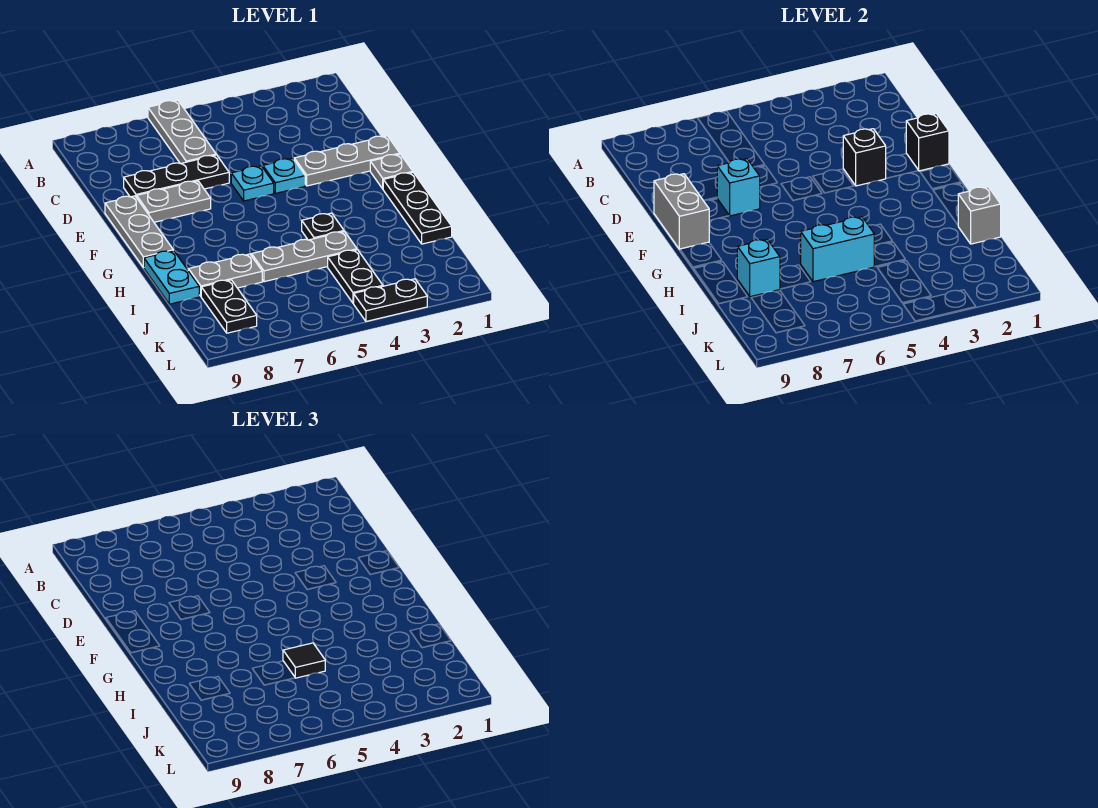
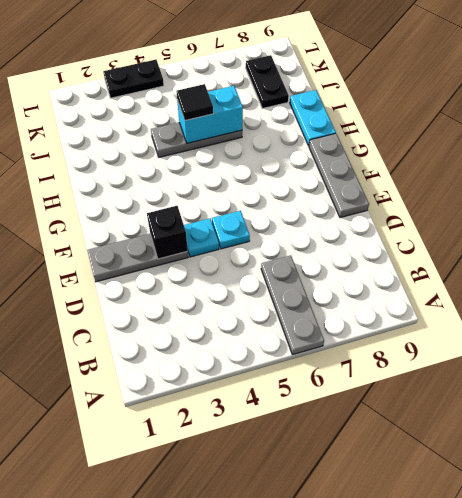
none -> black 1x3 plate [124,155,229,198]
none -> grey 1x2 plate [137,181,211,222]
none -> grey 1x1 plate [370,154,413,189]

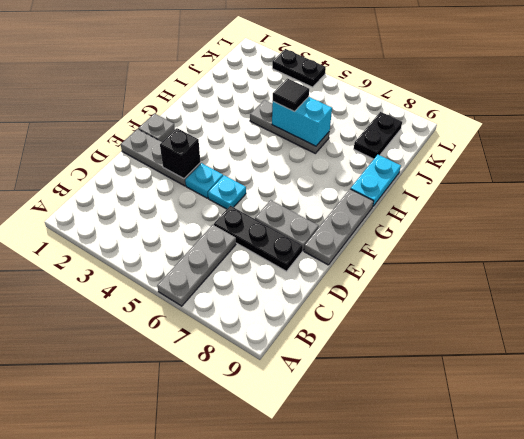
none -> black 1x3 plate [383,173,452,244]
none -> black 1x1 plate [302,213,344,240]
none -> grey 1x2 plate [188,254,262,296]

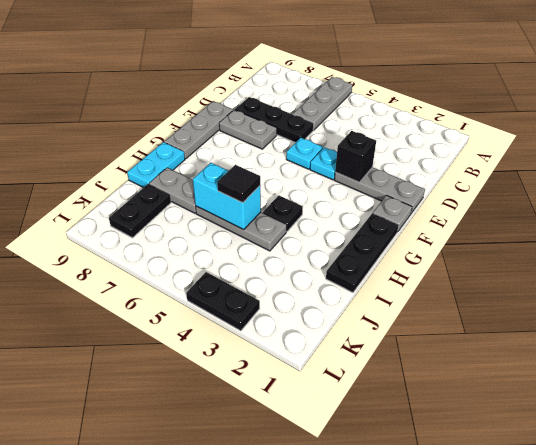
none -> black 1x2 plate [328,250,383,303]
none -> black 1x1 brick [906,114,949,171]
none -> cyan 1x1 brick [717,159,760,216]

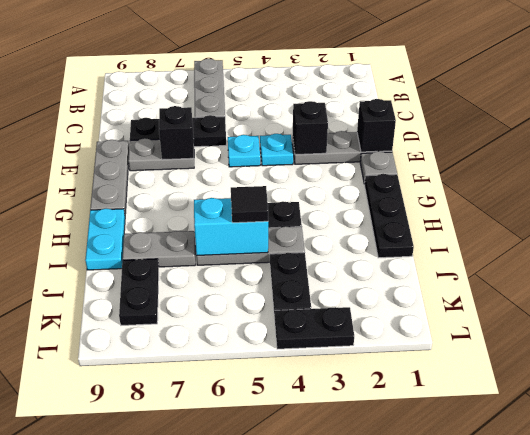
black 1x1 brick [159,106,194,160] -> cyan 1x1 brick [717,159,760,216]
none -> grey 1x2 brick [654,174,709,249]
none -> grey 1x1 brick [958,187,1001,244]
none -> cyan 1x1 brick [737,239,780,297]

